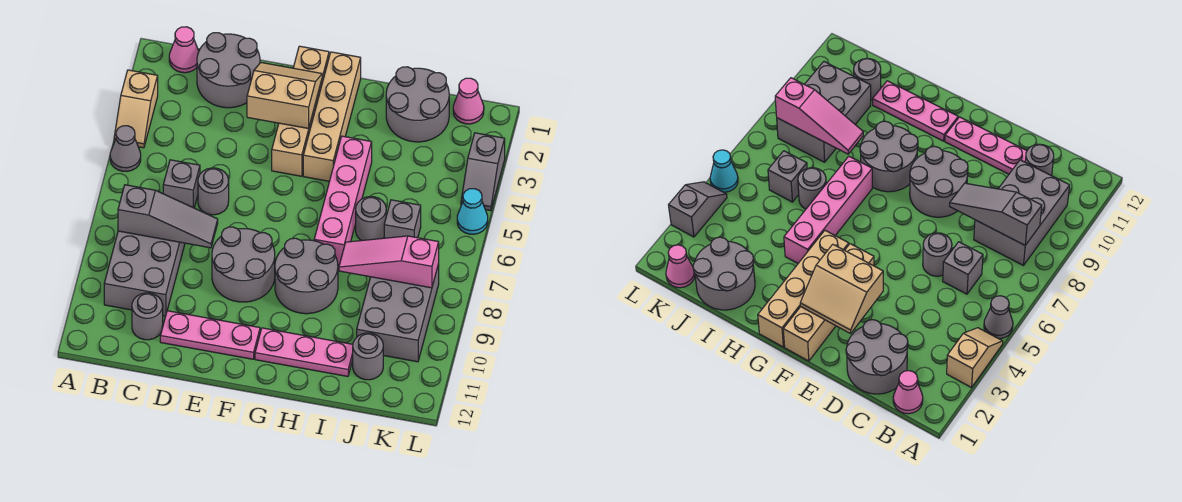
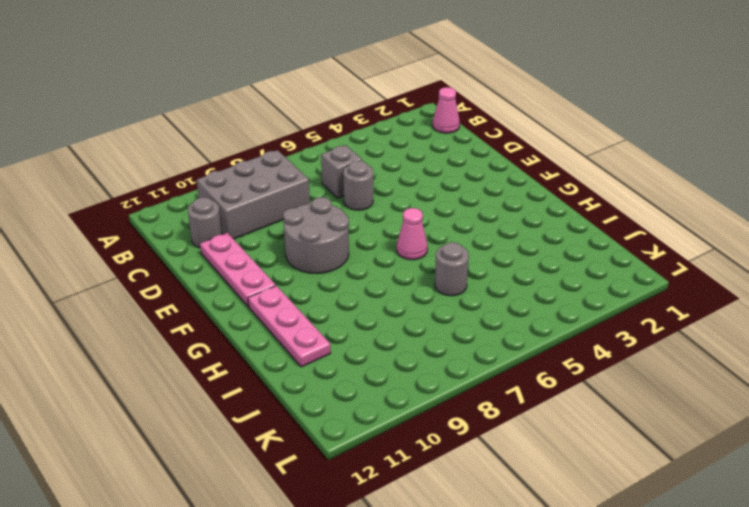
pink 1x1 cone [397,208,428,260] -> pink 1x1 cone moved to [453,78,484,124]
none -> tan 1x2 slope [114,70,158,148]
none -> grey 1x1 cone [110,126,141,171]
none -> grey 2x2 round brick [197,33,260,108]

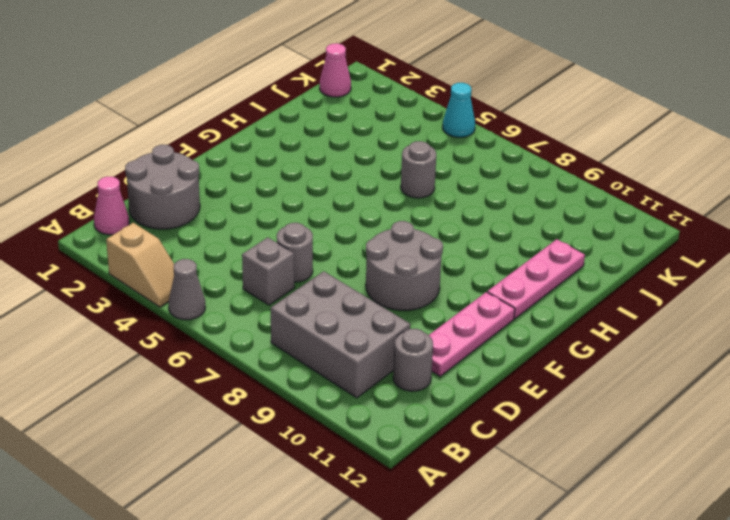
none -> tan 1x4 brick [272,46,329,176]
none -> tan 1x4 brick [303,52,361,181]
none -> grey 2x2 round brick [275,238,338,314]

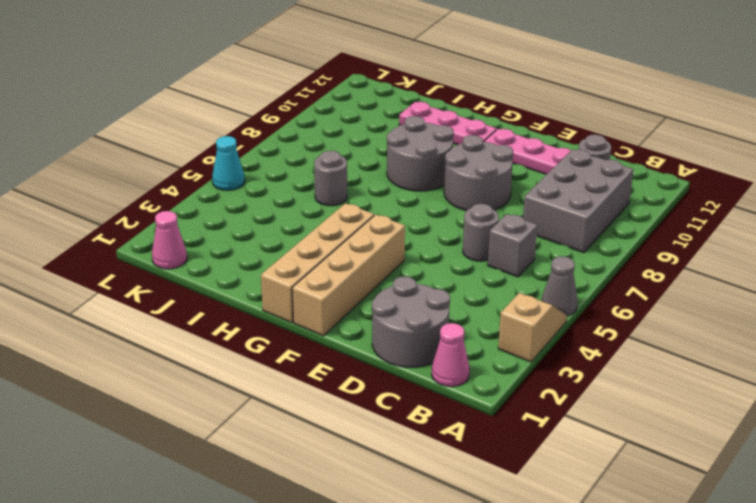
none -> pink 1x4 brick [314,136,372,265]
none -> grey 2x2 round brick [386,67,449,142]
none -> grey 1x1 brick [384,200,421,238]

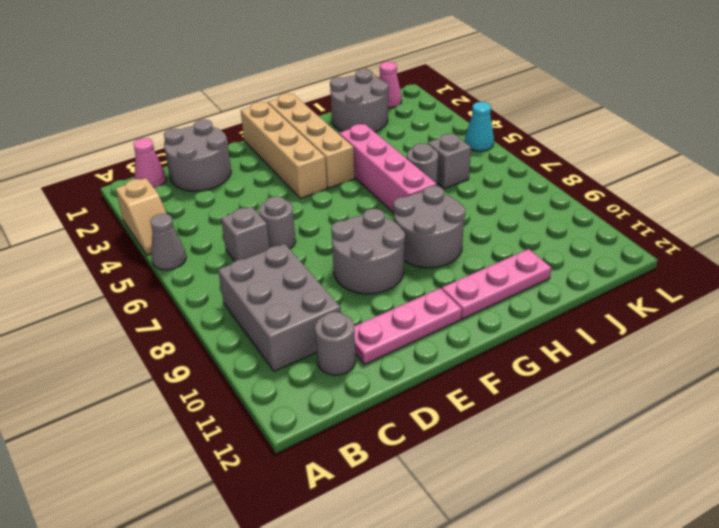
none -> grey 2x3 brick [357,264,439,362]
none -> grey 1x1 round brick [353,333,383,380]
none -> grey 1x2 slope [461,133,505,211]

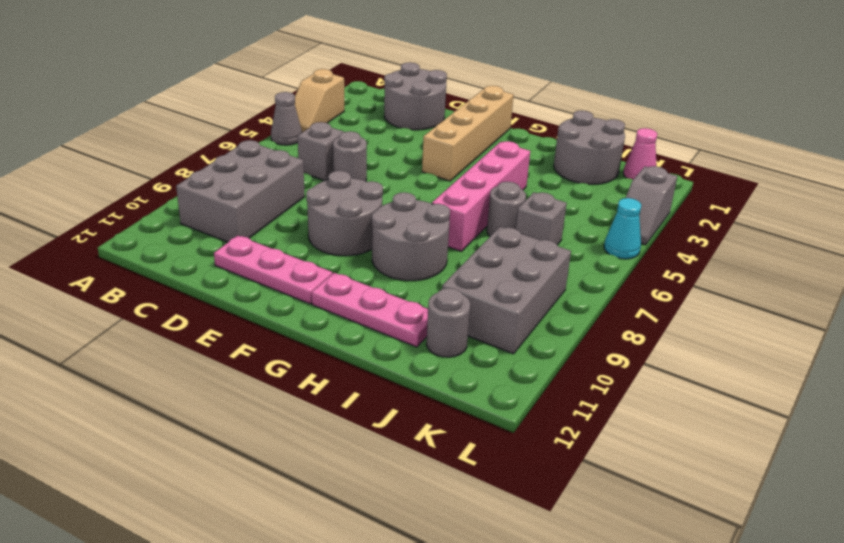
none -> pink 1x1 cone [169,27,199,73]
none -> grey 1x1 round brick [132,293,163,340]
none -> tan 1x4 brick [303,52,361,181]

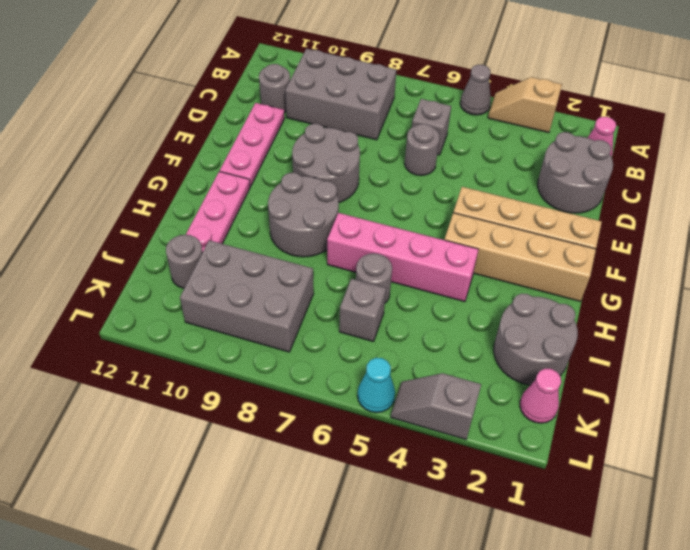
none -> grey 1x3 slope [118,185,218,248]
none -> tan 2x2 slope [247,63,322,129]
none -> pink 1x3 slope [339,236,439,288]

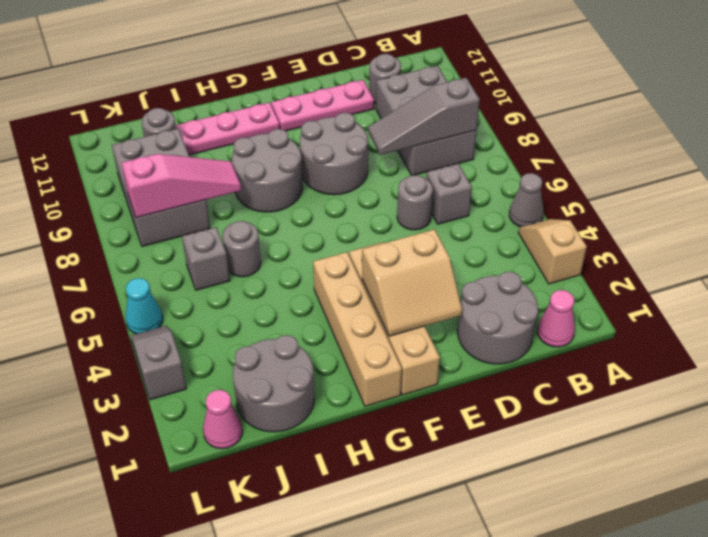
none -> pink 1x4 brick [314,136,372,265]

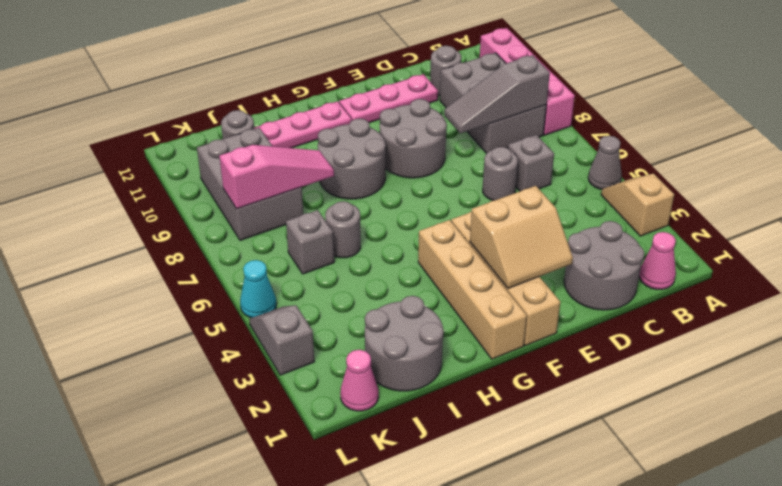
pink 1x4 brick [480,28,575,135] -> pink 1x4 brick moved to [314,136,372,265]

